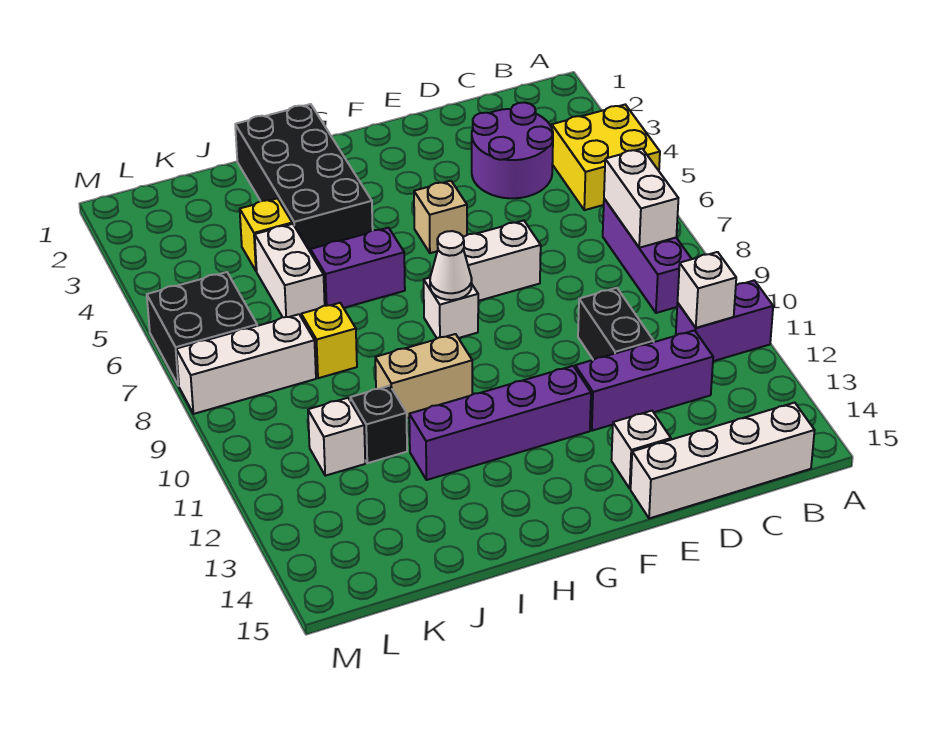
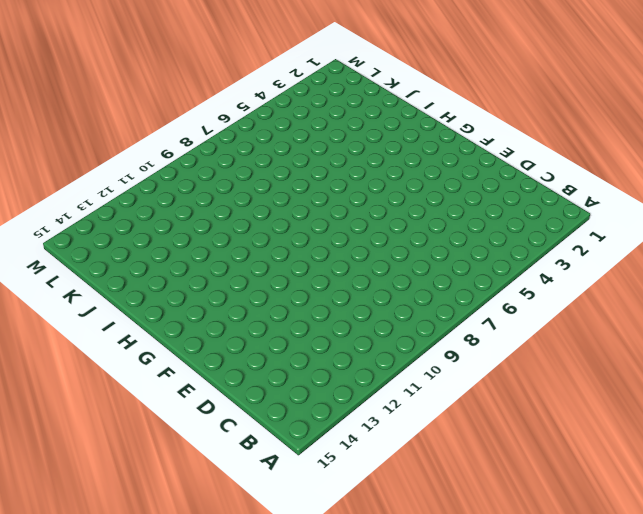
none -> yellow 2x2 brick [552,105,660,210]
none -> purple 1x2 brick [676,280,773,361]
none -> purple 1x3 brick [603,199,691,313]

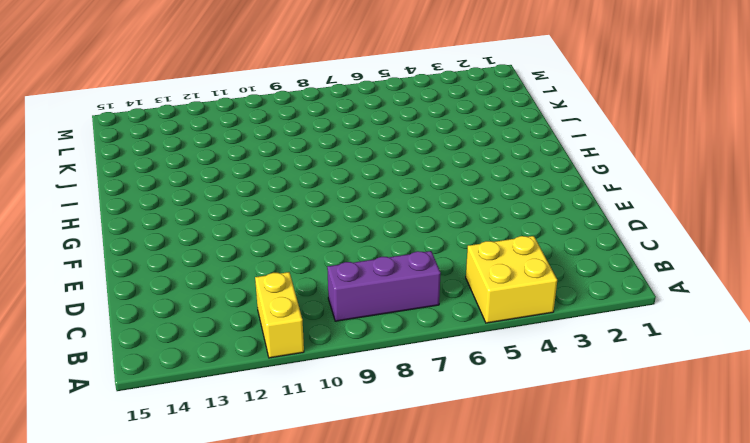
yellow 1x2 brick [255,272,304,358] -> purple 1x2 brick [676,280,773,361]
none -> white 1x4 brick [631,403,815,518]
none -> purple 2x2 round brick [472,102,553,198]
none -> purple 1x3 brick [575,330,713,431]

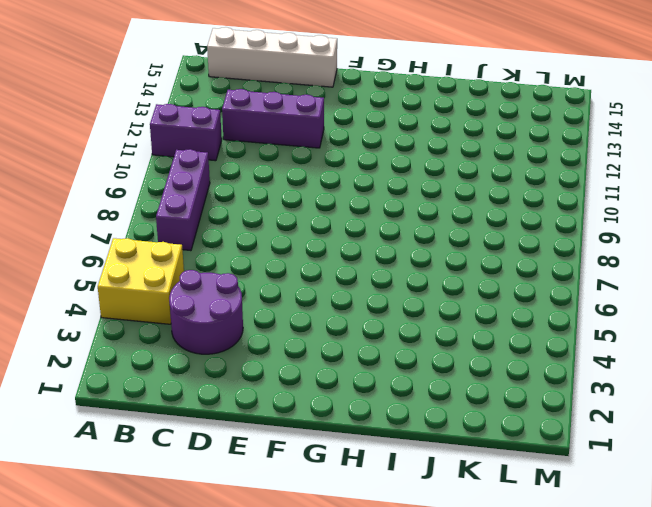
none -> black 1x2 brick [578,288,654,360]
none -> white 1x2 brick [463,221,541,301]
none -> white 1x1 brick [611,411,671,489]

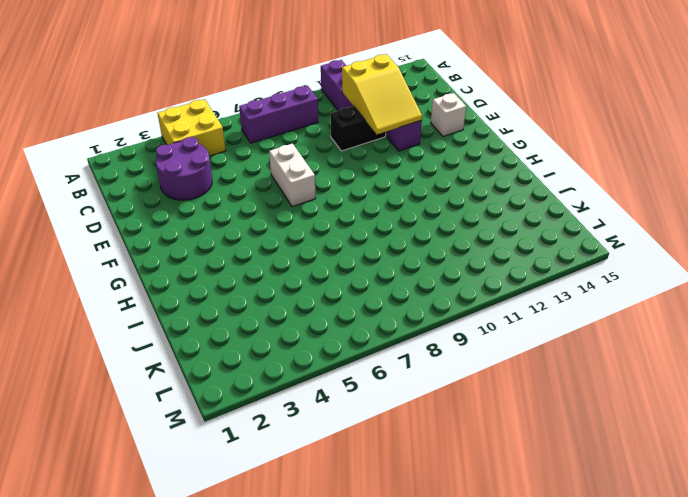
yellow 2x3 slope [342,54,422,134] -> none
none -> white 1x4 brick [631,403,815,518]
none -> tan 1x1 brick [414,181,467,253]
none -> purple 1x4 brick [409,366,591,480]

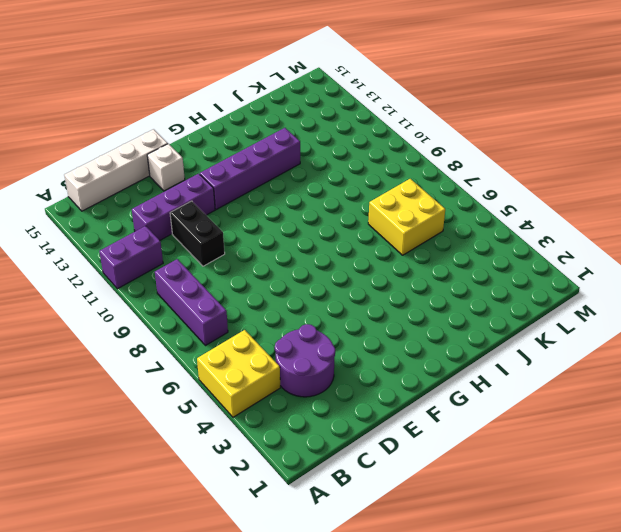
yellow 2x2 brick [368,179,445,255] -> white 1x2 brick [255,224,325,317]
none -> white 1x2 brick [463,221,541,301]
none -> tan 1x1 brick [414,181,467,253]
none -> white 1x1 brick [424,278,478,338]

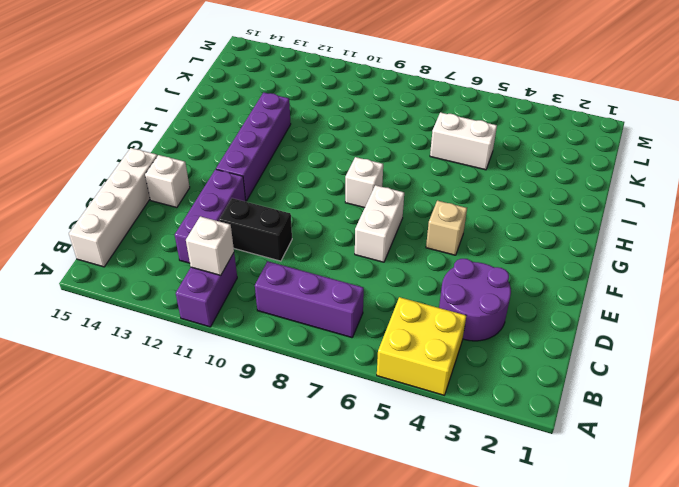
none -> black 2x4 brick [235,104,373,253]
none -> purple 1x2 brick [310,228,405,308]
none -> tan 1x2 brick [375,334,472,418]

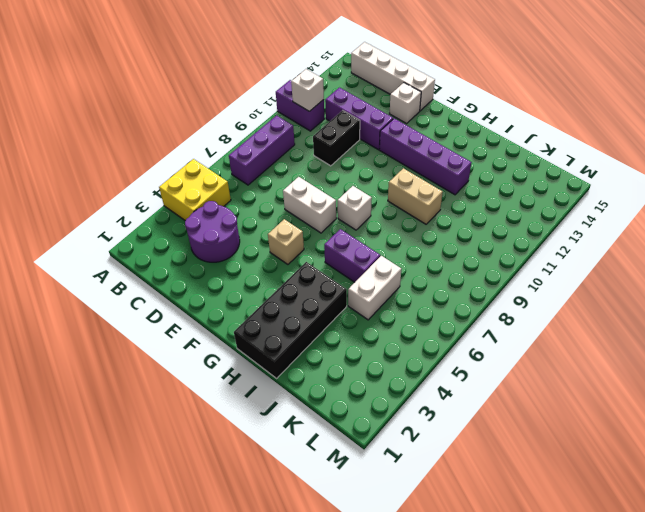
none -> yellow 1x1 brick [240,198,292,271]
none -> yellow 1x1 brick [301,303,357,378]
none -> black 1x1 brick [350,386,407,463]

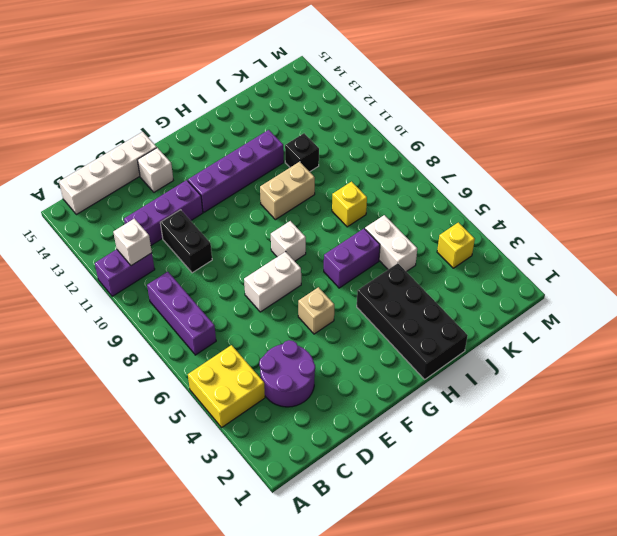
yellow 1x1 brick [437,222,475,268] -> yellow 1x1 brick moved to [240,198,292,271]
none -> white 1x3 brick [176,314,316,414]
none -> white 1x1 brick [308,398,365,476]
none -> black 2x2 brick [147,272,257,386]

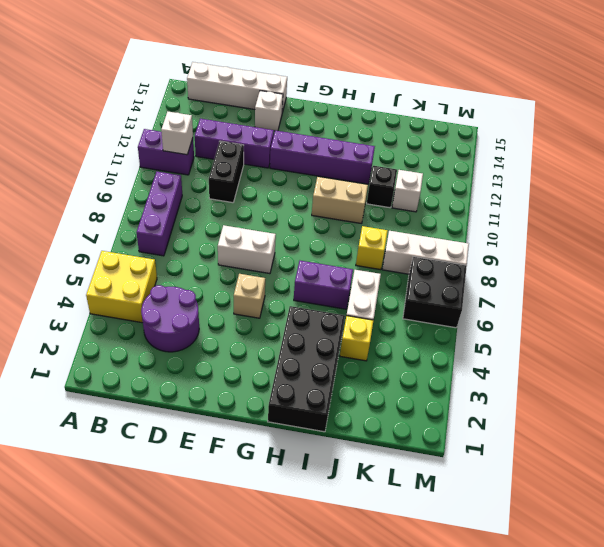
none -> white 1x1 brick [424,278,478,338]
none -> white 1x2 brick [604,149,678,248]
none -> white 1x1 cone [430,231,472,300]

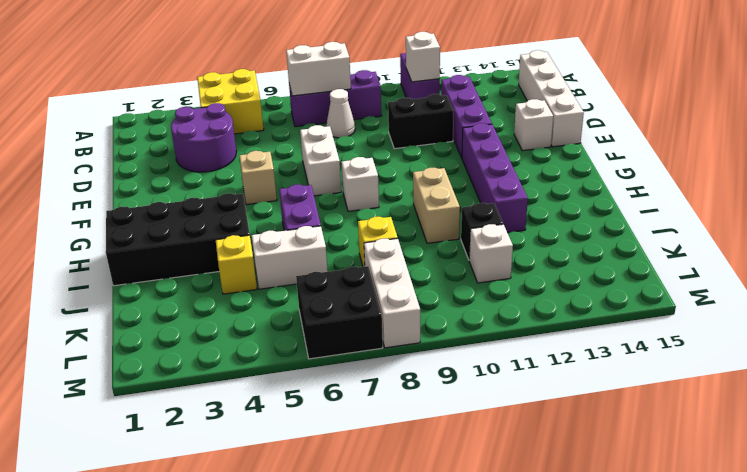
white 1x1 cone [326,89,355,138] -> white 1x1 cone moved to [430,231,472,300]

